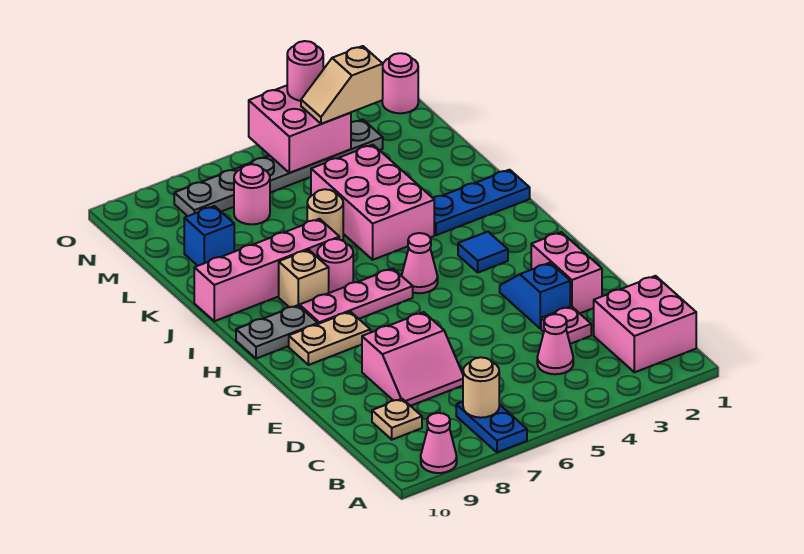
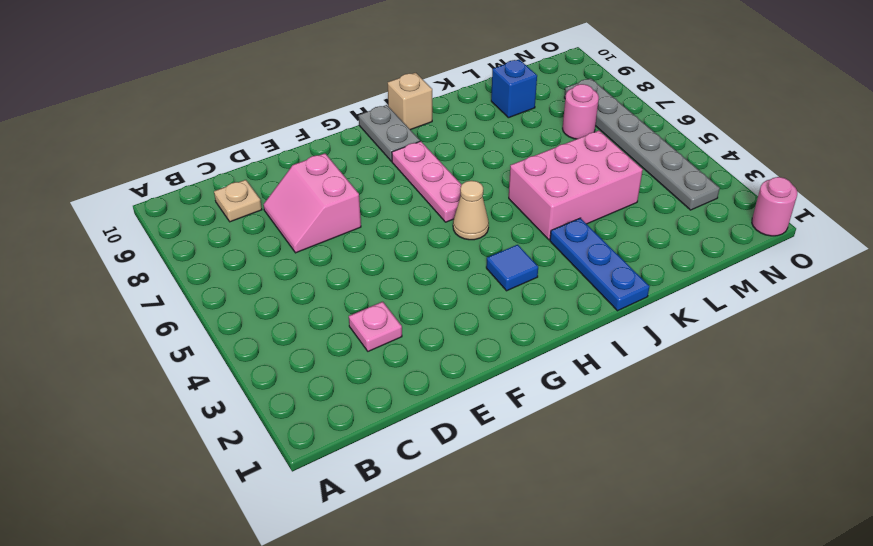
tan 1x1 cone [453,181,489,240] -> pink 1x1 cone [402,233,438,293]
tan 1x1 brick [388,73,432,130] -> tan 1x1 brick moved to [279,250,329,307]
none -> blue 1x2 plate [456,402,527,452]
none -> pink 1x1 cone [421,413,457,473]
none -> pink 2x2 brick [594,276,696,372]

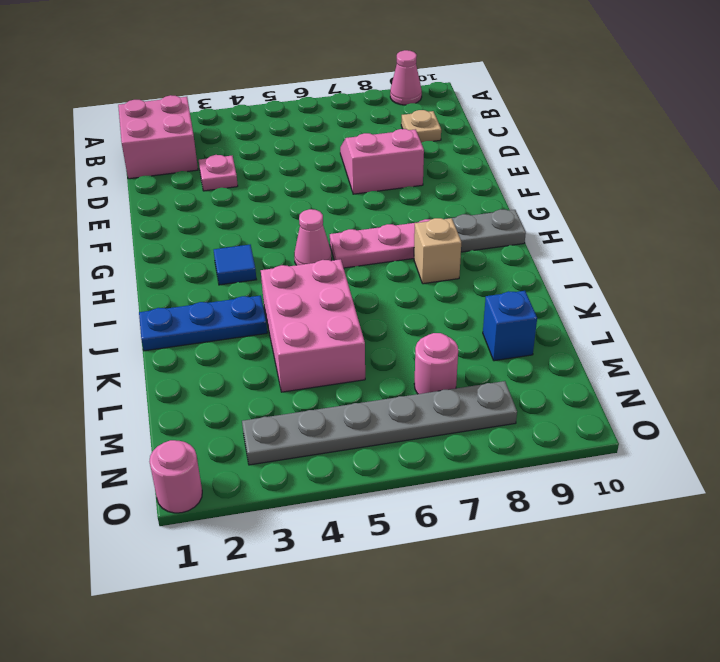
none -> blue 1x2 plate [456,402,527,452]
none -> pink 1x1 cone [537,314,573,374]
none -> pink 1x2 brick [531,232,602,313]

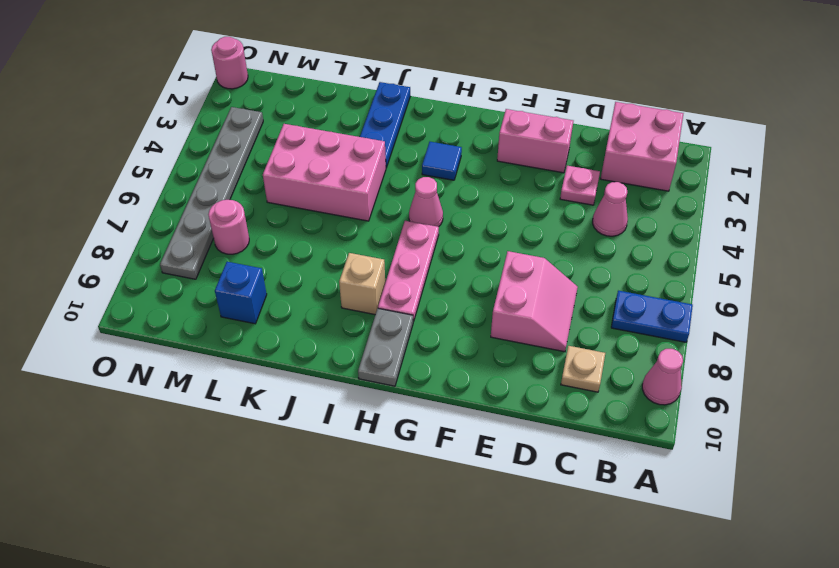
none -> blue 1x2 slope [500,263,570,329]
none -> tan 1x2 plate [289,312,370,365]
none -> pink 1x1 round brick [317,239,353,293]

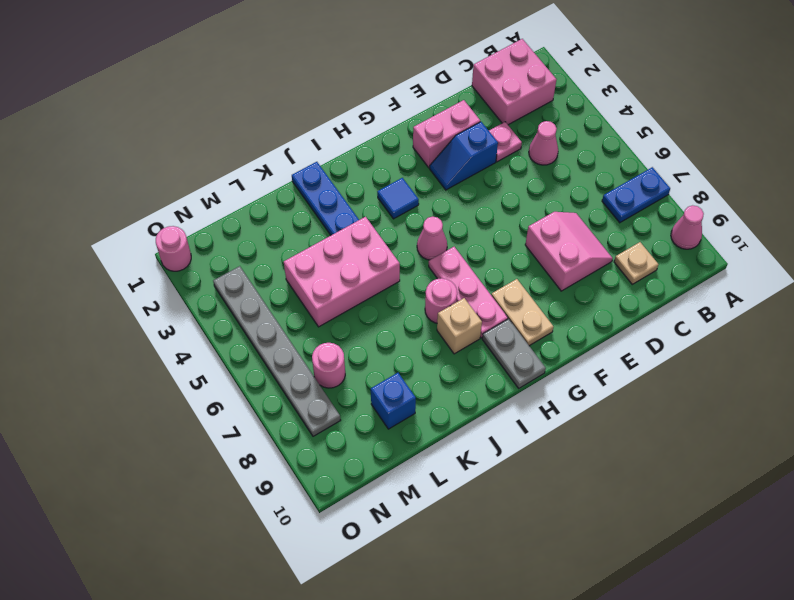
none -> pink 1x4 brick [194,219,339,321]
none -> tan 1x1 round brick [307,189,343,241]
none -> tan 1x1 round brick [463,357,499,418]

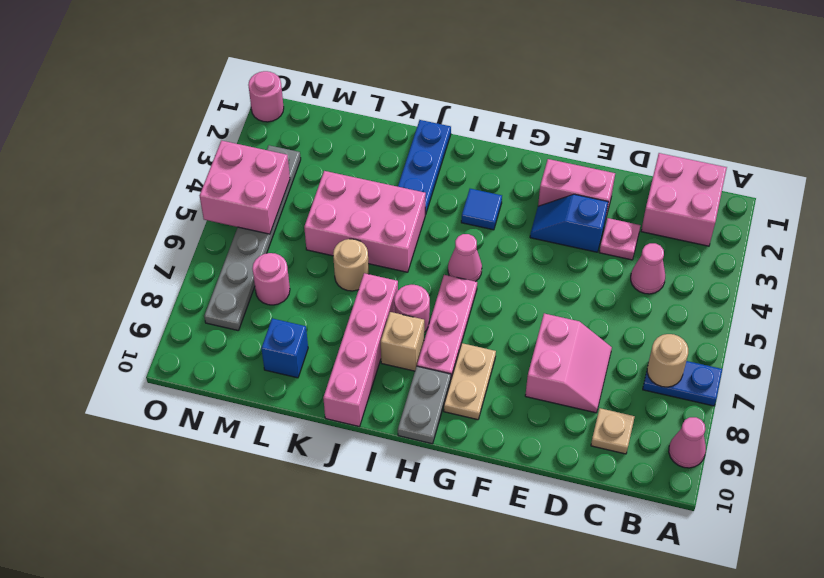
none -> tan 1x2 slope [301,46,383,124]
none -> pink 1x1 round brick [287,41,323,101]

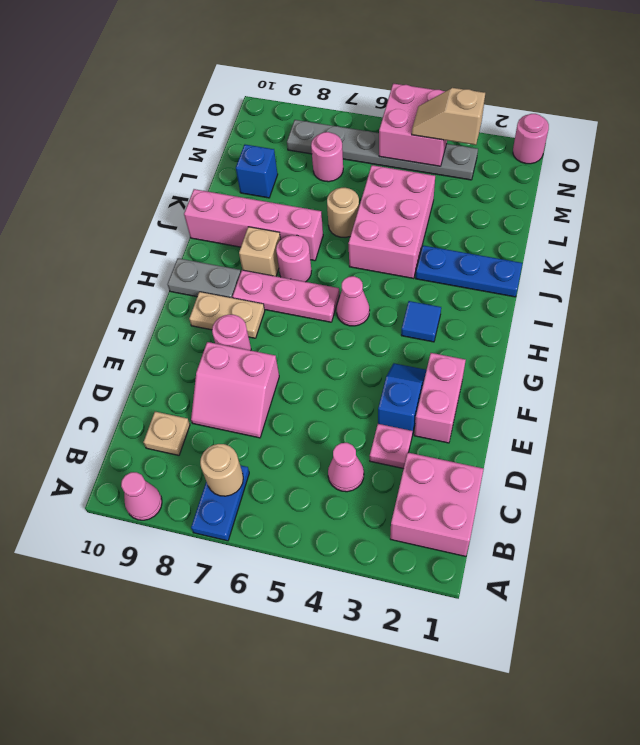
pink 1x1 round brick [212,315,251,350] -> pink 1x1 round brick moved to [287,41,323,101]

